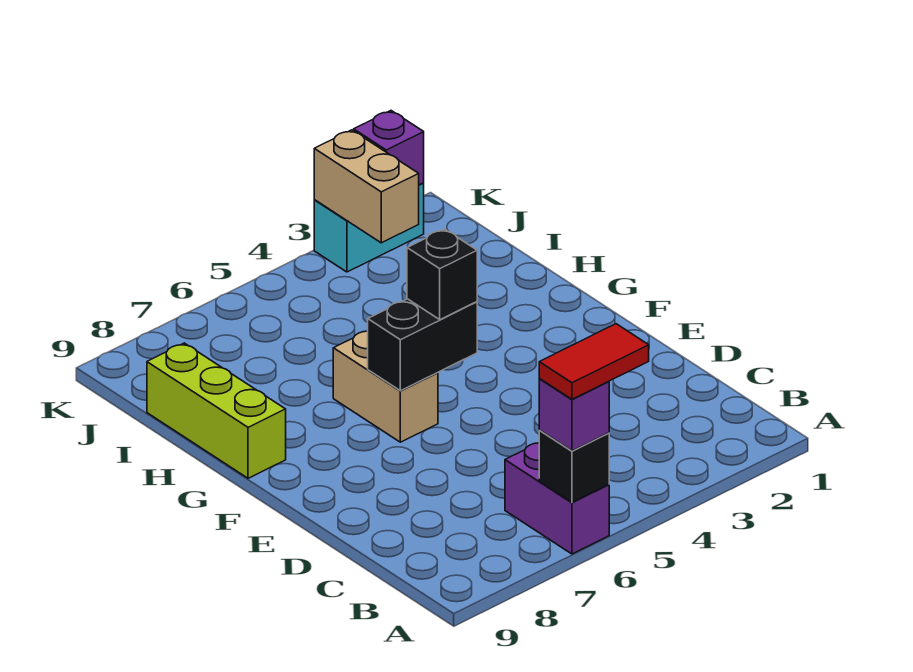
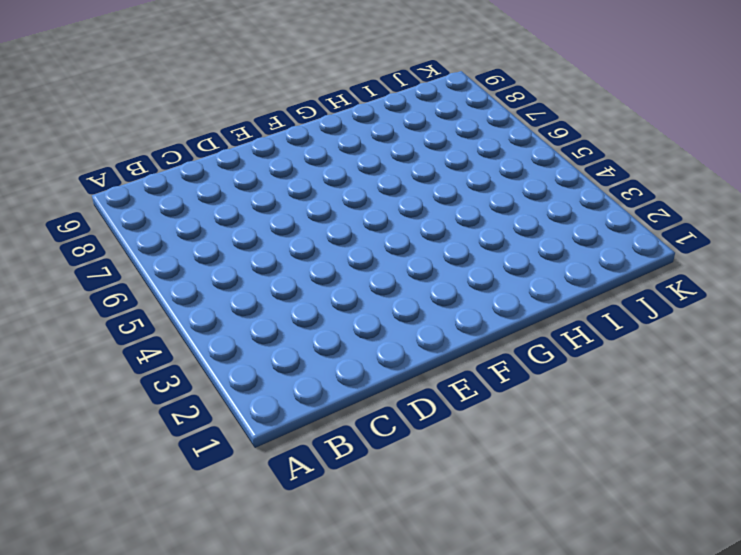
none -> purple 1x2 brick [505,443,609,554]
none -> tan 1x2 brick [333,331,438,442]

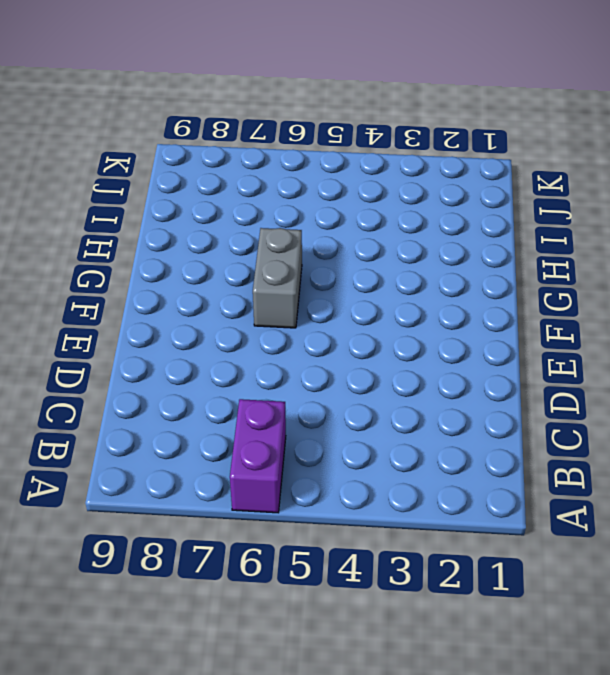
grey 1x2 brick [253,228,302,328] -> tan 1x2 brick [333,331,438,442]
none -> lime 1x3 brick [147,343,286,478]
none -> cyan 1x2 brick [314,183,424,272]

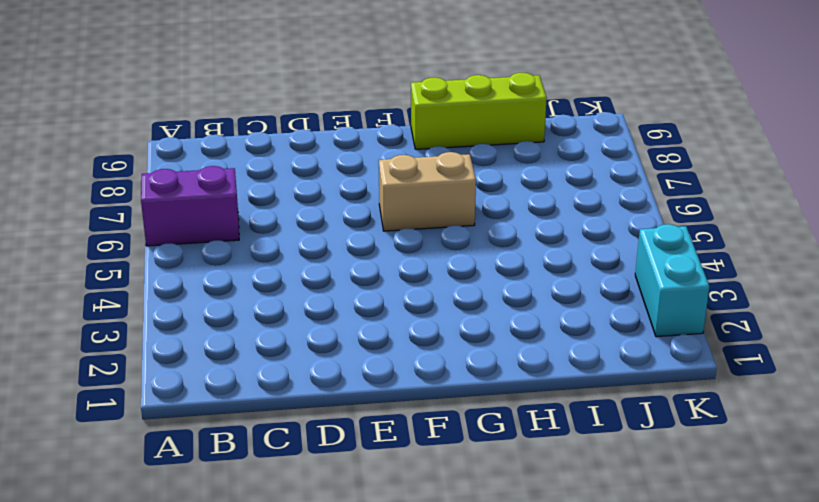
none -> black 1x1 brick [539,431,609,502]
none -> black 1x2 brick [368,299,477,391]

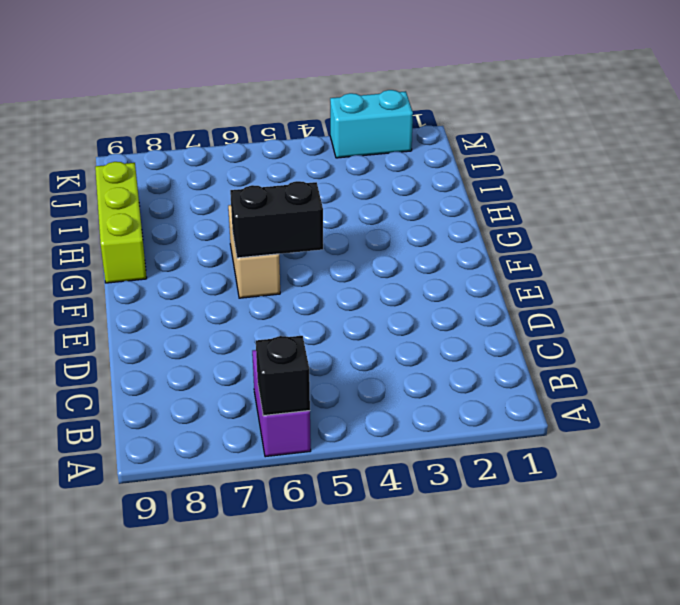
none -> tan 1x2 brick [314,130,419,243]
none -> purple 1x1 brick [354,111,424,185]

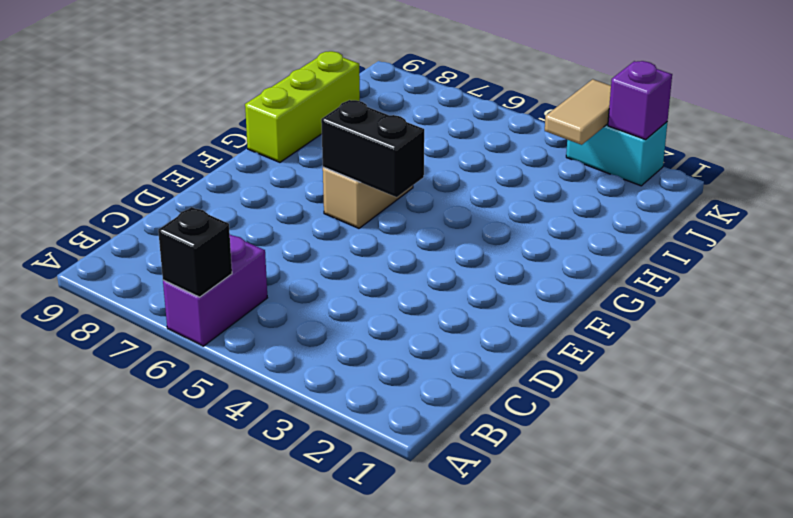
tan 1x2 tile [545,79,611,145] -> tan 1x2 brick [314,130,419,243]
none -> purple 1x1 brick [539,379,609,451]
none -> black 1x1 brick [407,229,477,320]

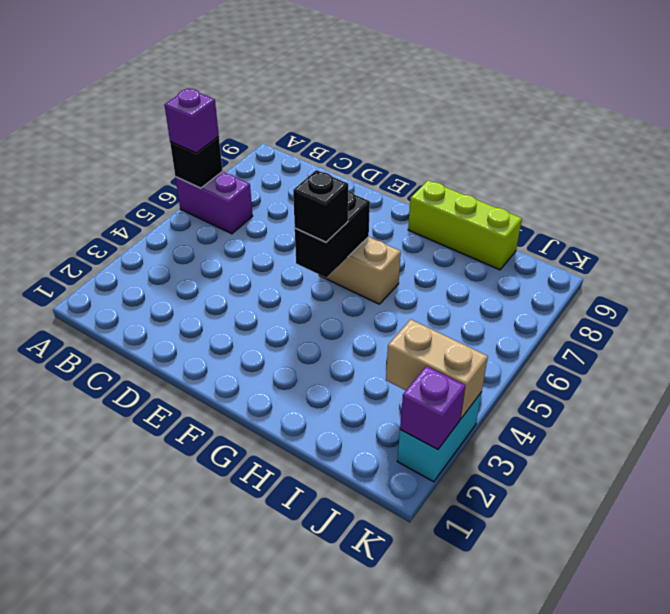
none -> red 1x2 tile [539,324,649,399]

